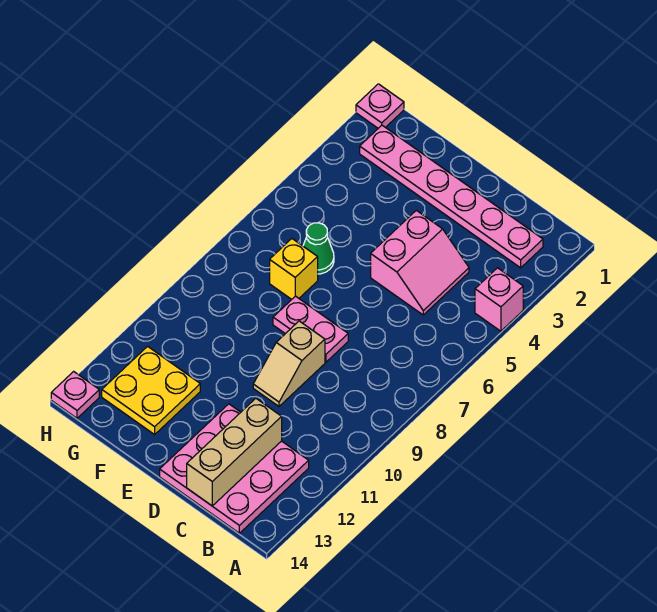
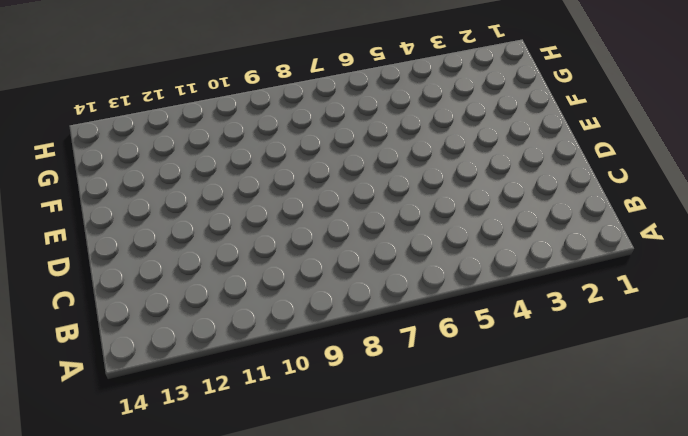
none -> pink 1x1 brick [475,268,523,331]
none -> pink 1x6 plate [360,125,543,268]
none -> pink 3x3 plate [160,404,309,533]

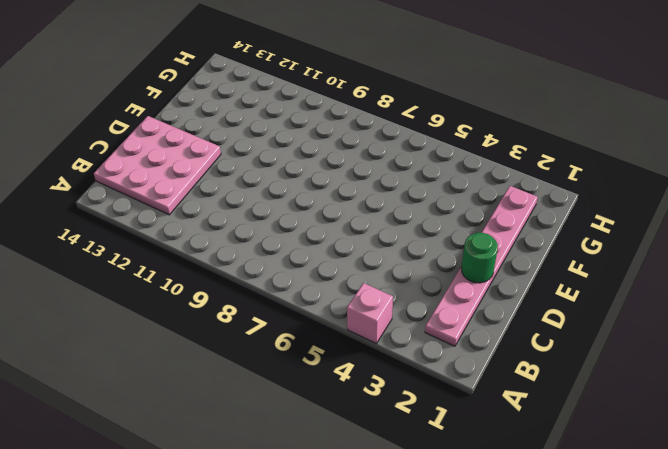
green 1x1 round brick [461,233,498,283] -> none
none -> pink 2x2 slope [371,210,469,315]
none -> pink 1x2 plate [273,296,348,362]
none -> tan 1x2 slope [253,321,325,406]

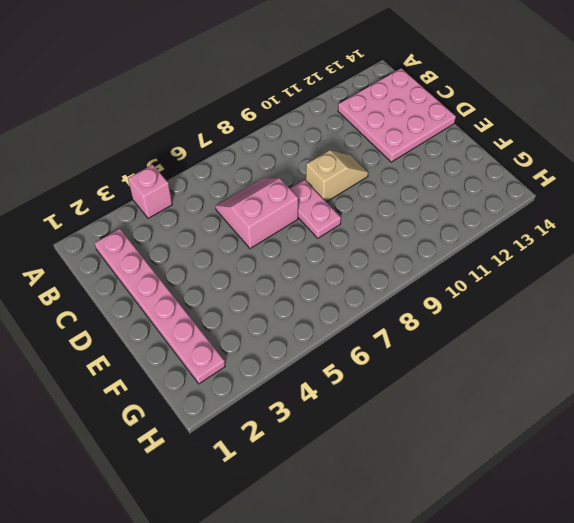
pink 2x2 slope [216,178,298,248] -> pink 2x2 slope moved to [371,210,469,315]
none -> green 1x1 cone [303,223,334,274]
none -> yellow 1x1 brick [270,239,318,299]
none -> yellow 2x2 plate [102,346,200,434]

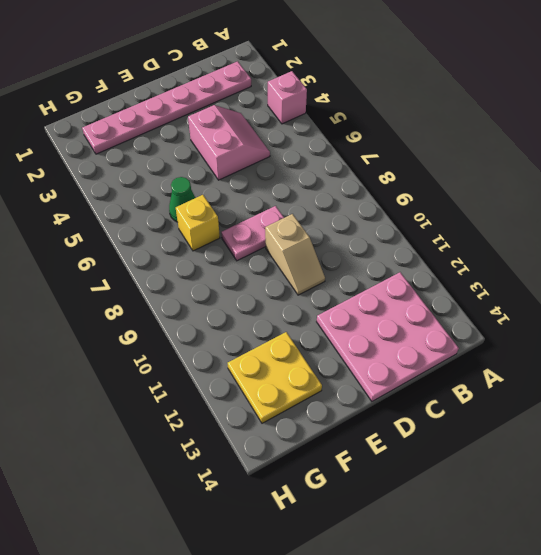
none -> pink 1x1 plate [356,84,404,128]
none -> pink 1x1 plate [51,371,99,418]
none -> tan 1x3 brick [187,398,282,506]

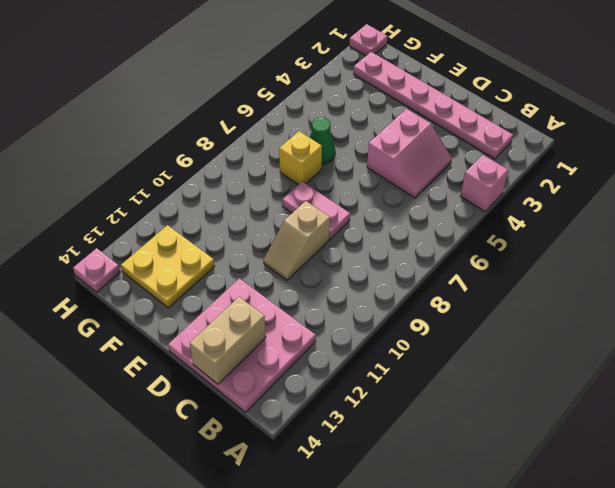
tan 1x2 brick [190,297,266,384] -> tan 1x3 brick [187,398,282,506]

